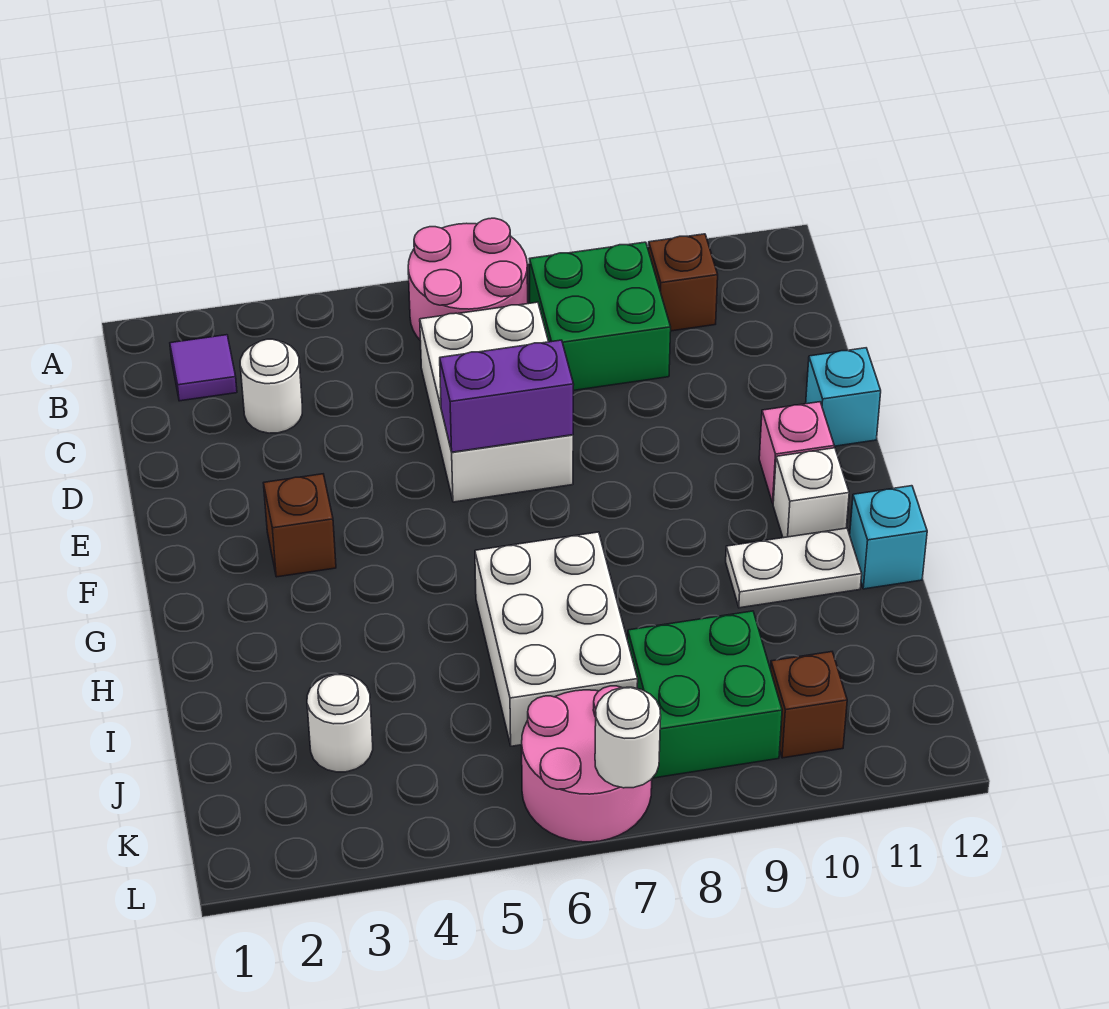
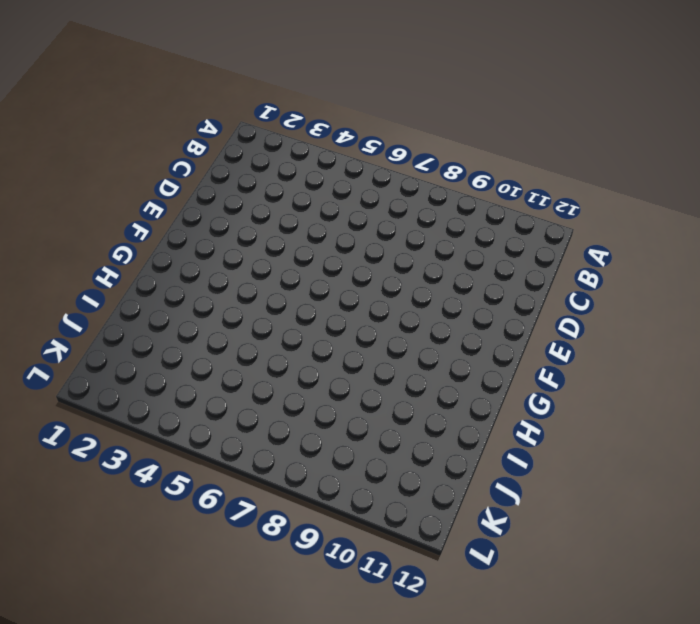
none -> pink 2x2 round brick [408,218,528,340]
none -> purple 1x1 tile [170,335,237,401]
none -> green 2x2 brick [530,242,671,390]

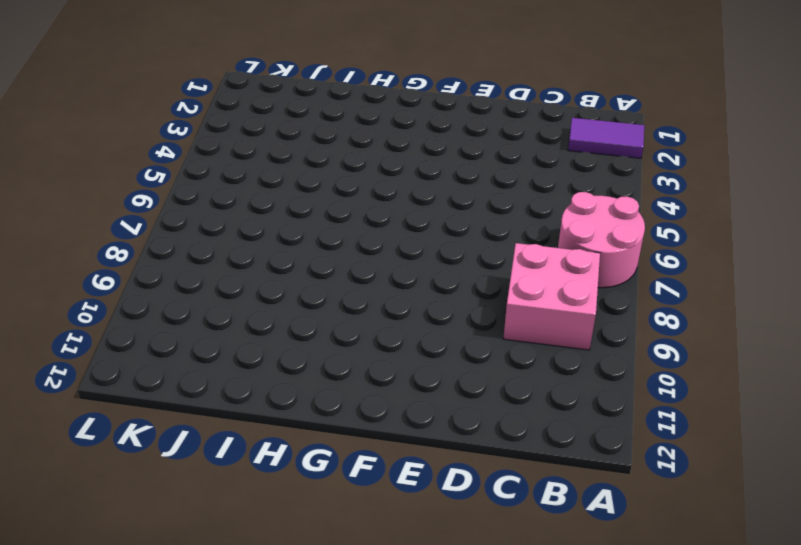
purple 1x2 tile [568,118,644,158] -> purple 1x1 tile [170,335,237,401]
pink 2x2 brick [503,243,600,350] -> green 2x2 brick [530,242,671,390]
none -> brown 1x1 brick [649,234,718,331]
none -> white 1x1 round brick [240,339,302,433]
none -> white 2x3 brick [420,302,573,502]

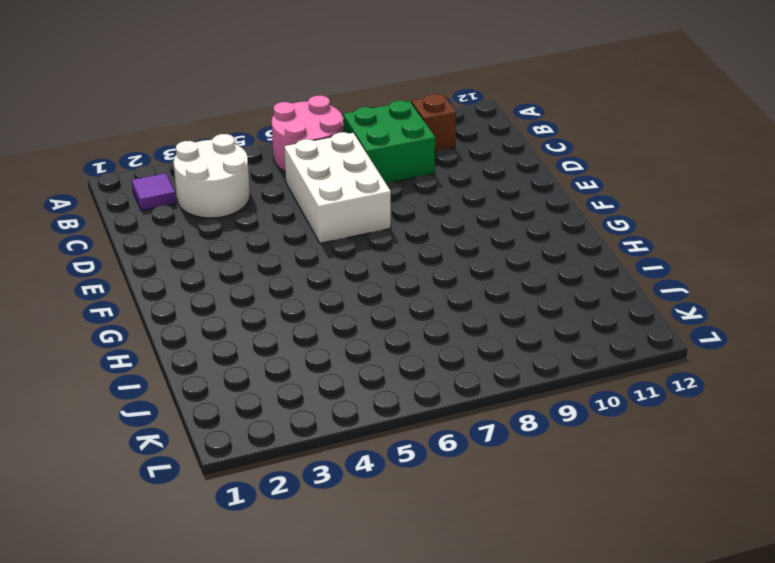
white 2x2 round brick [174,134,250,218] -> white 1x1 round brick [240,339,302,433]
none -> cyan 1x1 brick [806,348,881,446]
none -> brown 1x1 brick [264,474,336,577]
none -> pink 1x1 brick [759,402,834,503]

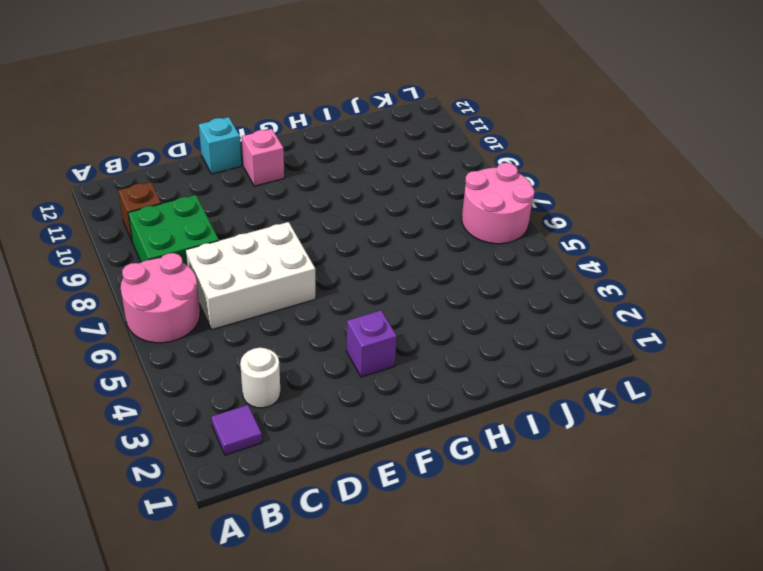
purple 1x1 brick [347,310,397,377] -> brown 1x1 brick [264,474,336,577]
none -> white 1x1 brick [773,448,849,538]
none -> white 2x3 brick [475,532,638,746]
none -> white 1x2 plate [726,528,862,608]

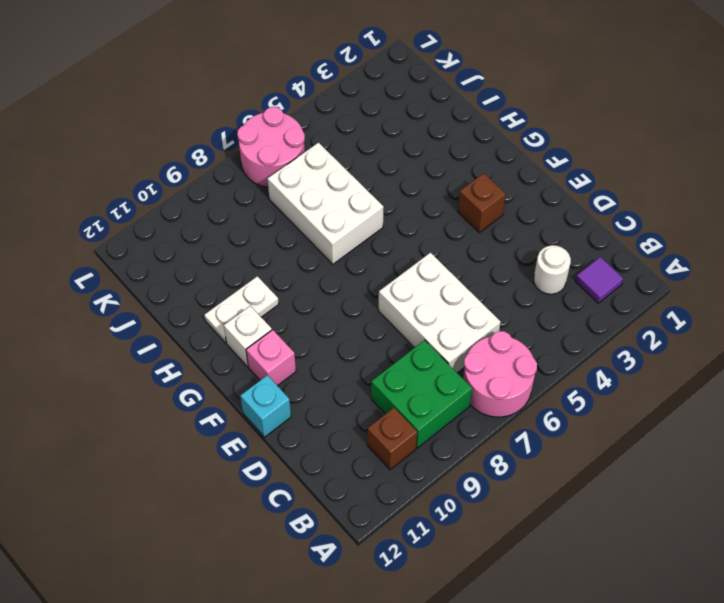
none -> cyan 1x1 brick [850,486,927,589]
none -> white 1x1 round brick [307,674,373,772]
none -> green 2x2 brick [628,611,782,778]

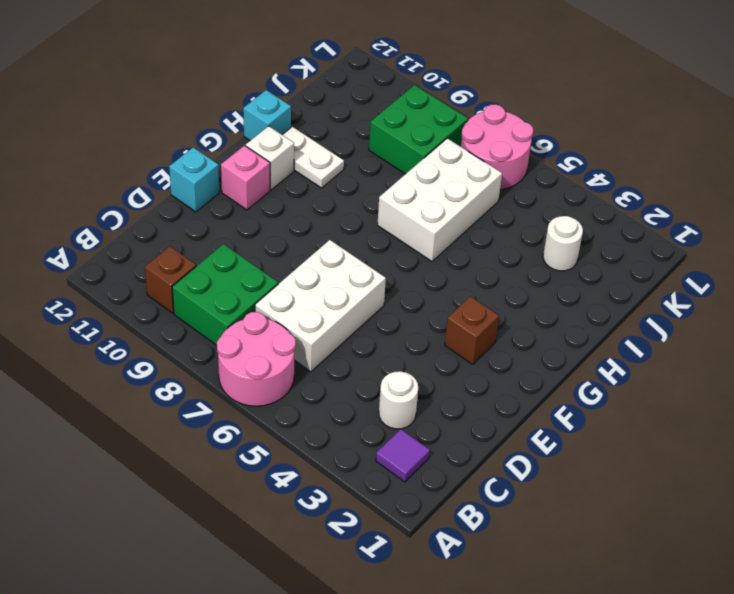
none -> brown 1x1 brick [771,652,847,758]
none -> purple 1x2 brick [440,340,574,452]
none -> white 1x1 round brick [595,687,661,788]

